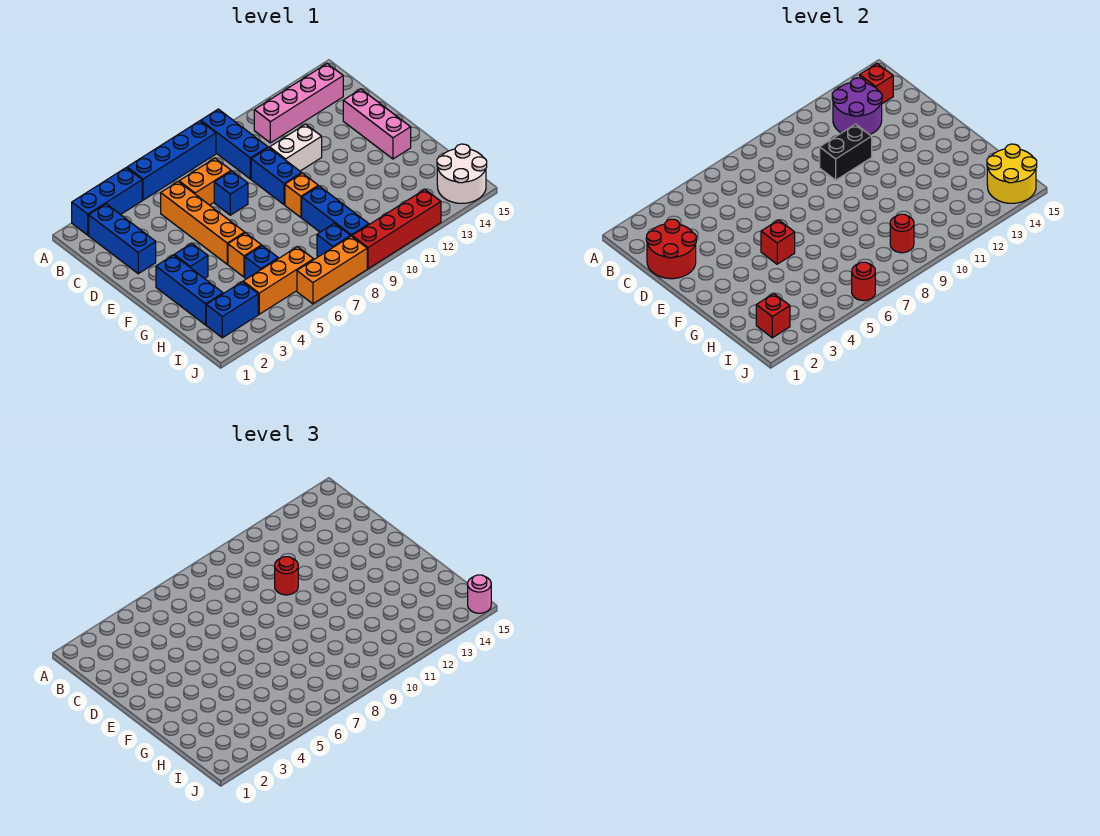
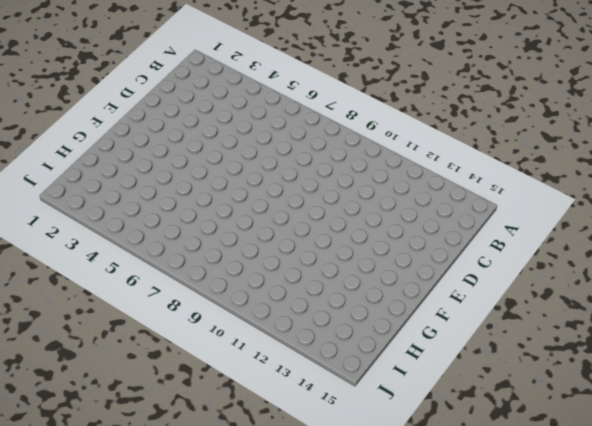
none -> blue 1x3 brick [72,168,142,235]
none -> blue 1x4 brick [127,121,216,200]
none -> blue 1x3 brick [201,109,268,179]
none -> blue 1x3 brick [89,204,156,274]

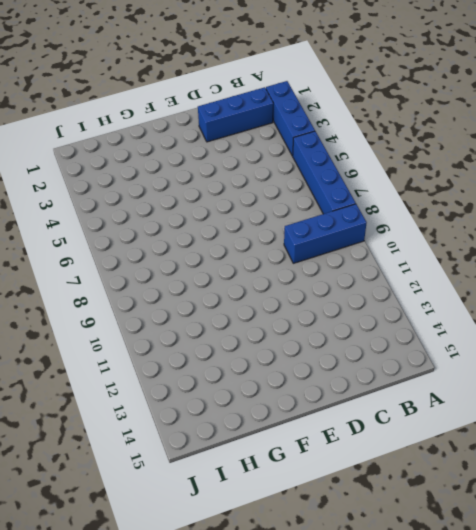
none -> pink 1x4 brick [254,63,343,143]
none -> orange 1x4 brick [161,182,245,264]
none -> orange 1x2 brick [179,158,231,205]
none -> blue 1x1 brick [214,171,248,215]

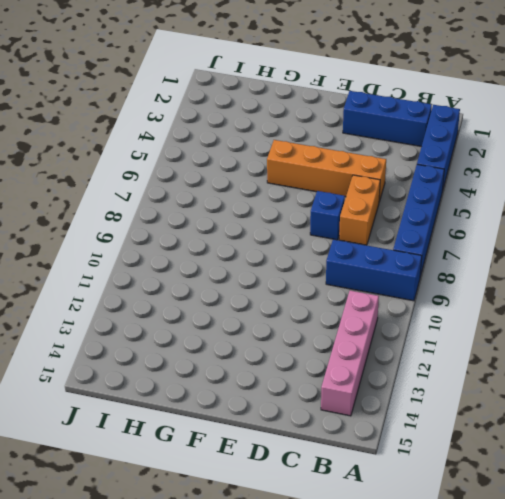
none -> blue 1x2 brick [251,148,302,205]
none -> white 1x2 brick [270,124,322,171]
none -> pink 1x3 brick [343,89,411,159]
none -> blue 1x3 brick [156,255,223,325]

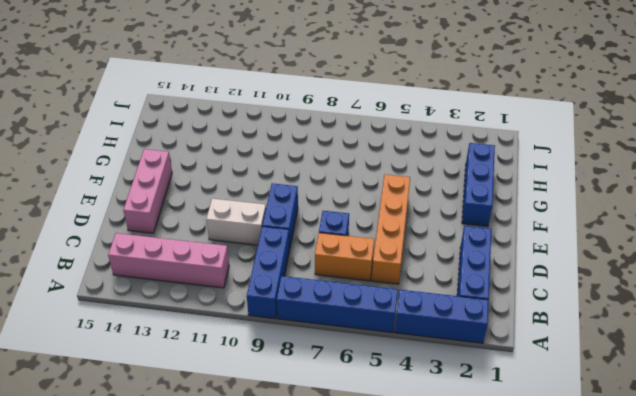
none -> blue 1x1 brick [174,243,208,279]
none -> orange 1x1 brick [285,173,318,217]
none -> orange 1x1 brick [228,233,262,277]
none -> blue 1x3 brick [302,186,369,236]

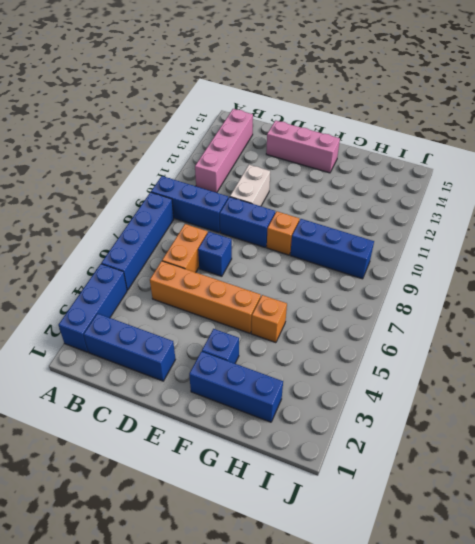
none -> blue 1x1 brick [245,246,278,279]
none -> blue 1x2 brick [206,282,258,338]
none -> orange 1x3 brick [243,247,314,314]
none -> blue 1x1 brick [317,223,350,257]

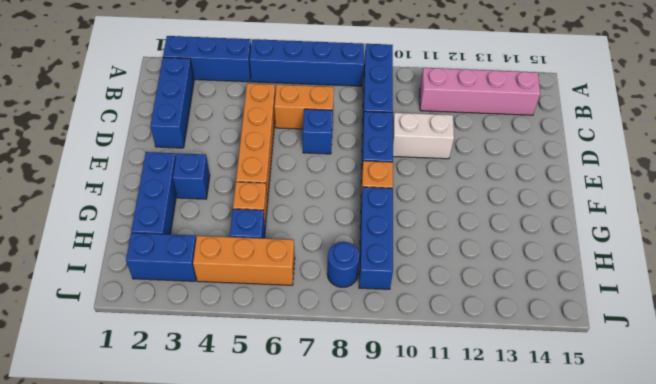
blue 1x1 round brick [327,242,360,287] -> blue 1x1 brick [317,223,350,257]
none -> pink 1x3 brick [343,89,411,159]
none -> white 2x2 round brick [437,144,487,203]
none -> orange 1x3 brick [297,236,367,304]
none -> red 1x4 brick [352,189,441,269]

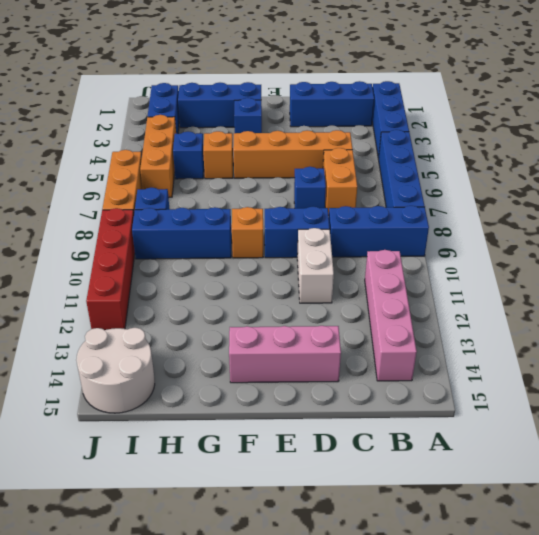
none -> purple 2x2 round brick [832,78,882,135]
none -> red 1x1 brick [860,63,893,104]
none -> red 2x2 round brick [646,219,696,279]
none -> black 1x2 brick [820,124,872,180]

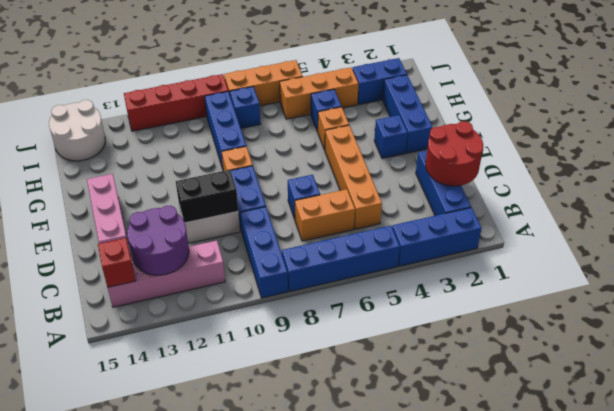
none -> red 1x1 brick [761,220,795,264]
none -> red 1x1 brick [756,294,790,338]
none -> red 1x1 round brick [890,214,914,253]
none -> yellow 2x2 round brick [987,144,1037,203]

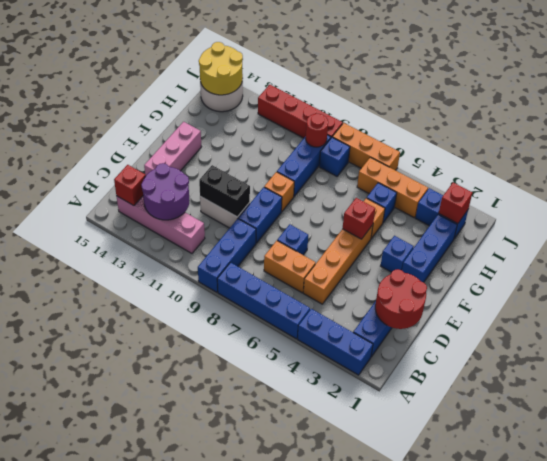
none -> red 1x1 round brick [852,262,875,301]
none -> red 1x1 round brick [275,557,298,595]
none -> pink 1x1 round brick [468,575,491,613]

